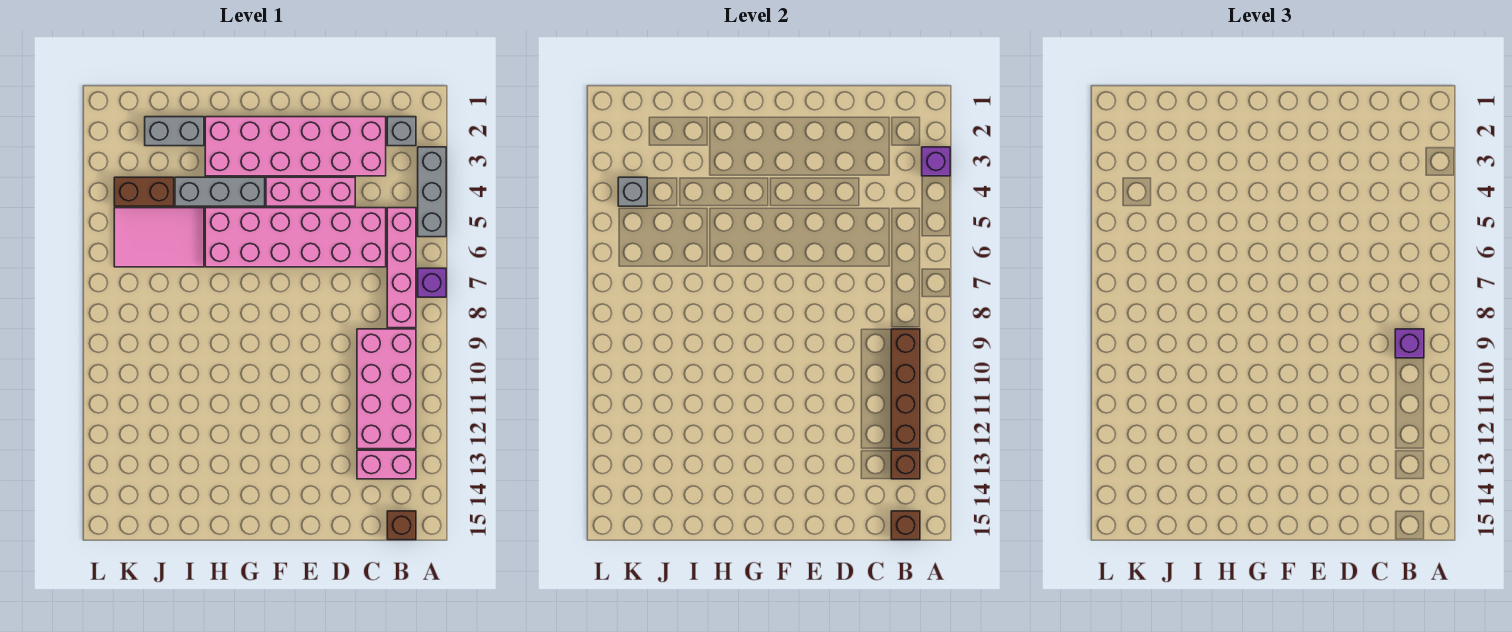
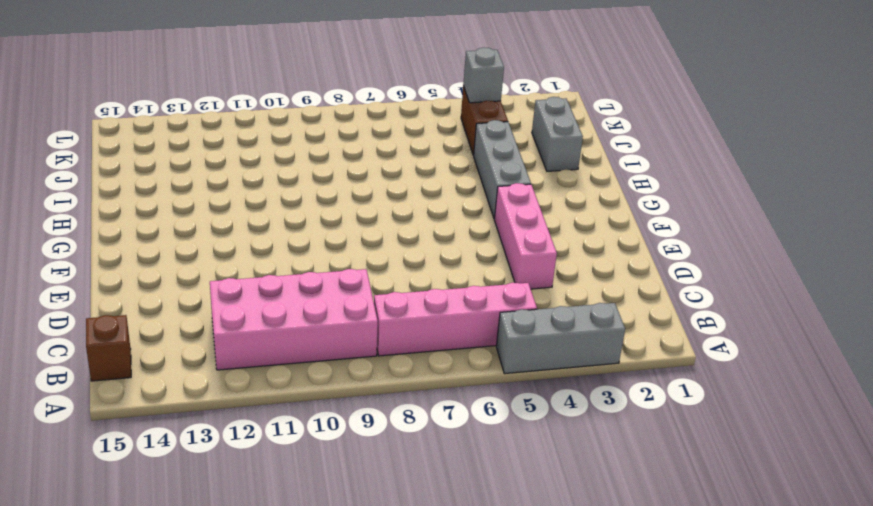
none -> purple 1x1 brick [418,268,446,297]
none -> grey 1x1 brick [387,117,416,146]
none -> pink 1x2 brick [357,450,416,479]

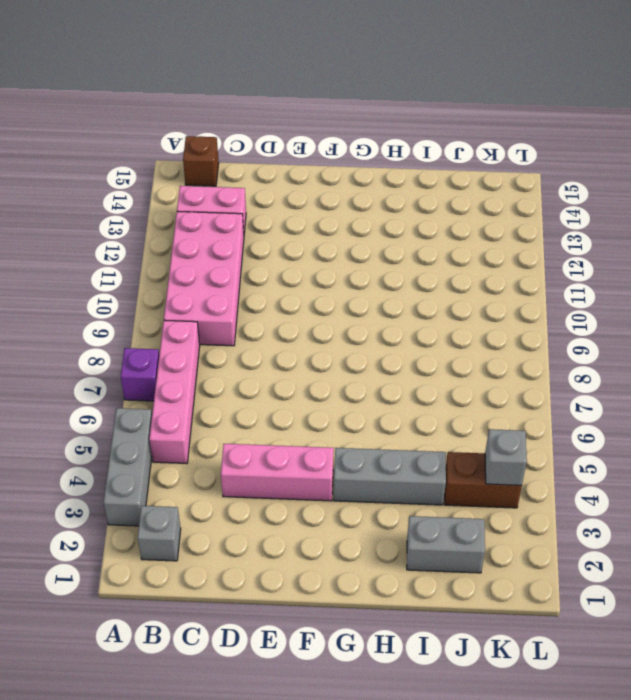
none -> pink 2x6 brick [205,117,386,176]
none -> pink 2x6 brick [205,208,386,267]
none -> pink 2x3 tile [114,208,204,267]

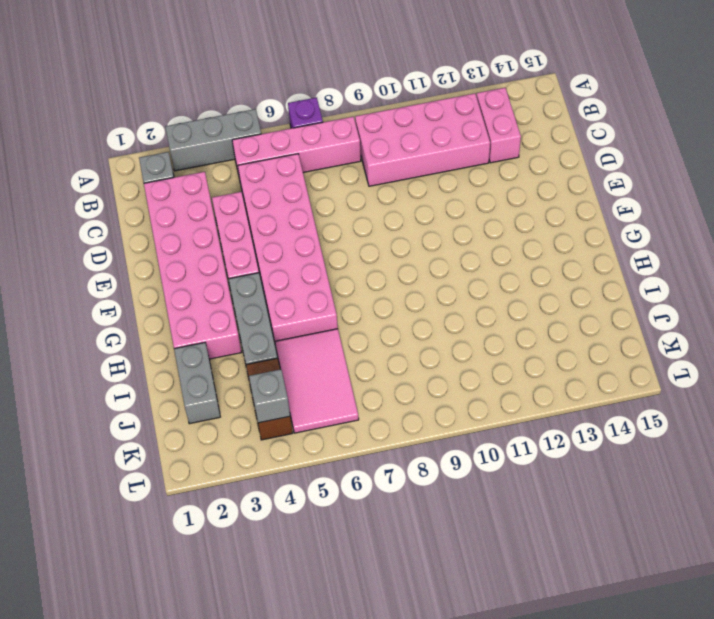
none -> brown 1x1 brick [387,511,416,540]
none -> purple 1x1 brick [922,147,950,176]
none -> brown 1x4 brick [891,329,920,449]

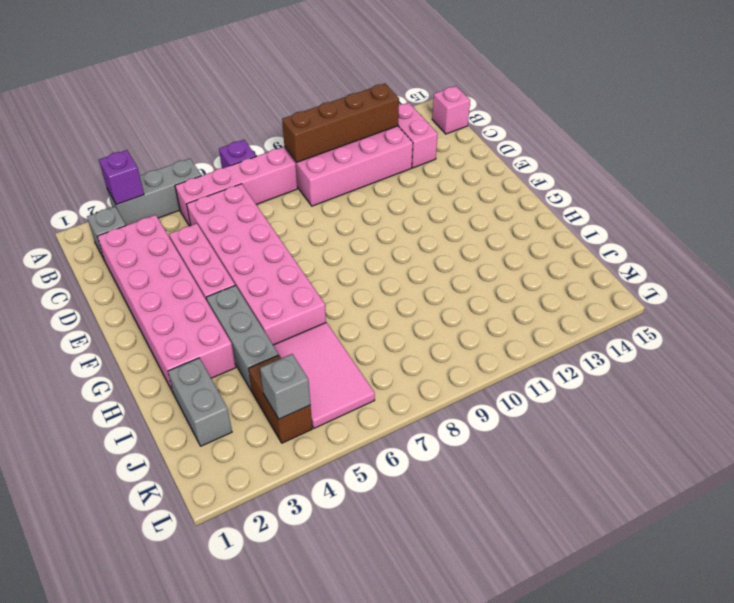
pink 1x1 brick [432,86,470,134] -> brown 1x1 brick [387,511,416,540]
none -> brown 1x1 brick [891,450,920,479]
none -> brown 1x1 brick [891,511,920,540]
none -> purple 1x1 brick [1395,329,1424,358]

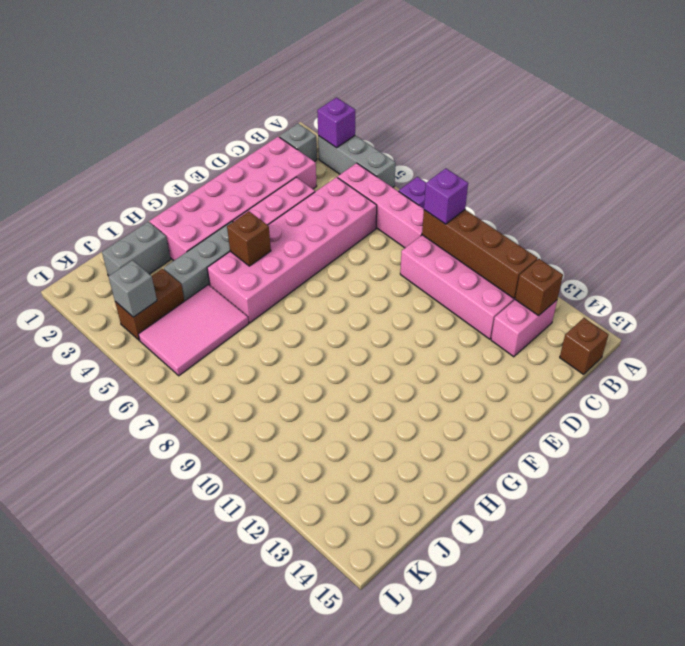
brown 1x1 brick [227,211,271,266] -> brown 1x1 brick moved to [891,511,920,540]

